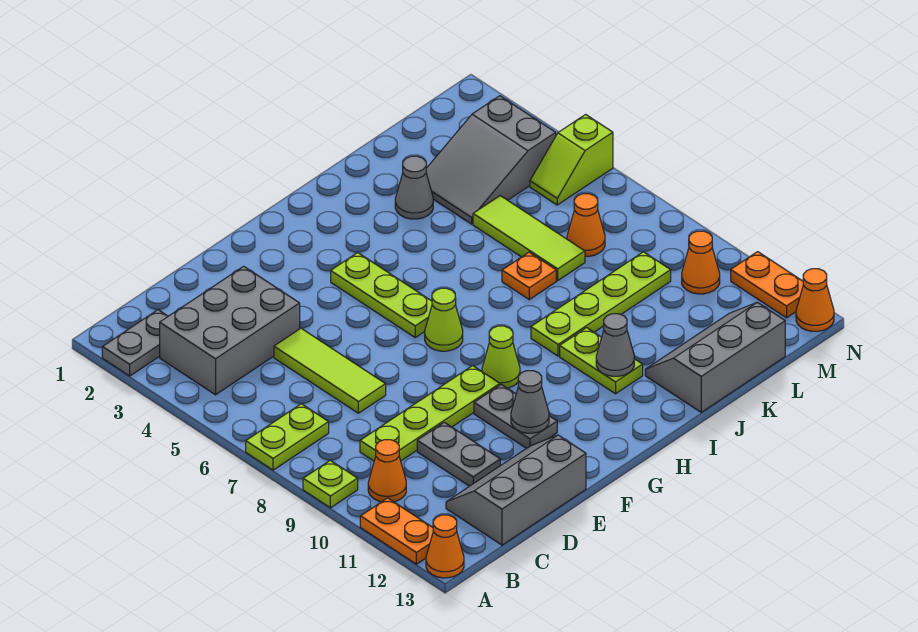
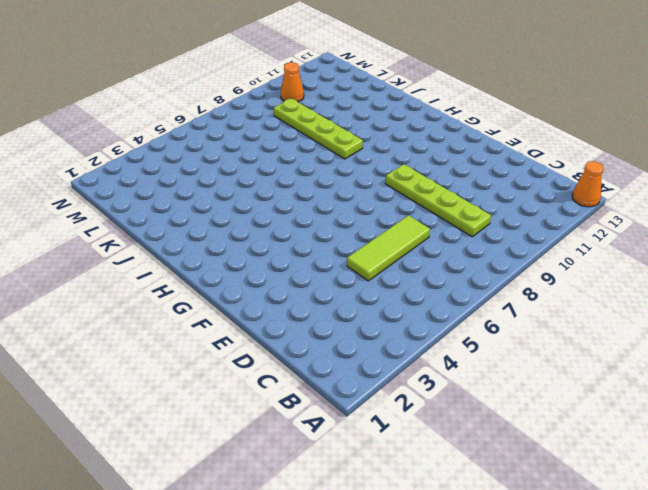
none -> grey 1x2 plate [102,310,168,376]
none -> lime 1x2 plate [246,404,329,470]
none -> lime 1x1 plate [303,460,358,508]

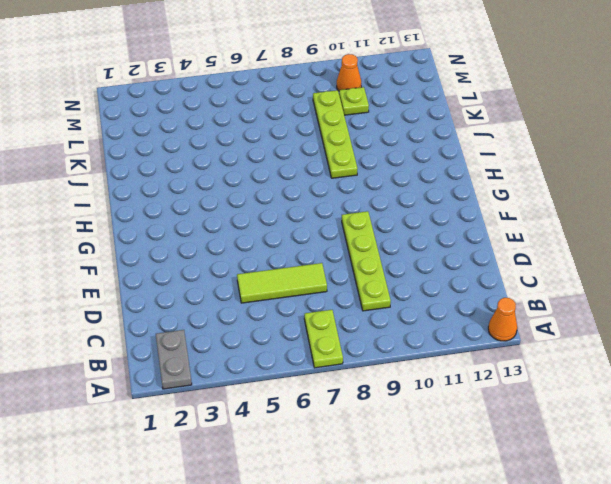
lime 1x1 plate [339,87,369,115] -> lime 1x1 plate moved to [303,460,358,508]
none -> orange 1x2 plate [360,498,433,564]
none -> grey 2x3 brick [160,266,300,395]
none -> orange 1x1 cone [368,440,406,502]

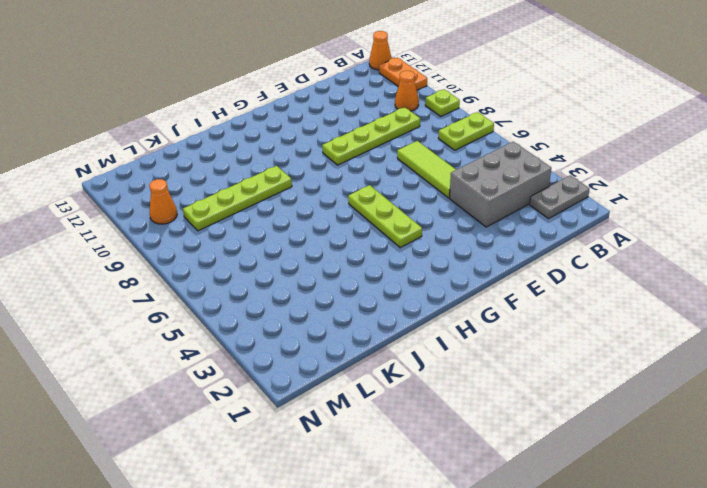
none -> grey 2x3 slope [446,435,586,545]
none -> grey 1x2 plate [417,422,500,486]
none -> grey 1x2 plate [474,384,557,448]

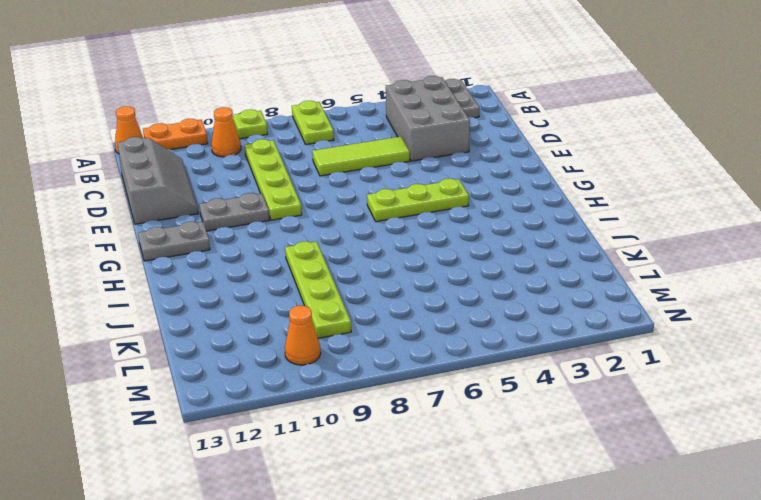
grey 1x2 plate [138,221,210,261] -> grey 1x2 plate moved to [417,422,500,486]
none -> lime 1x1 cone [425,288,463,351]
none -> lime 1x1 cone [482,326,520,388]
none -> lime 1x2 plate [560,328,643,394]

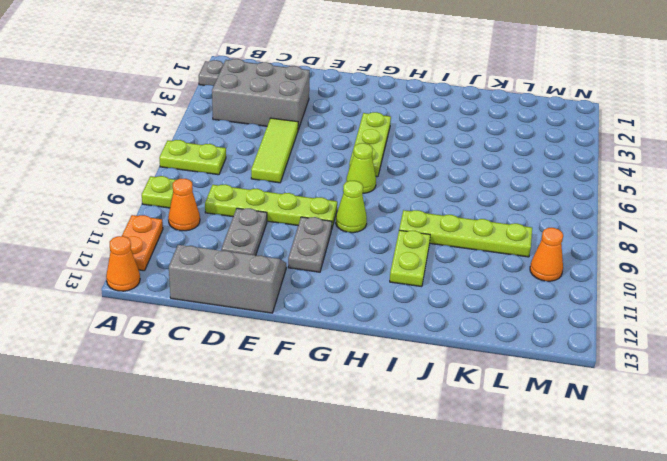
none -> grey 1x1 cone [395,156,433,219]
none -> orange 1x1 plate [502,252,556,299]
none -> grey 2x3 slope [645,302,785,412]

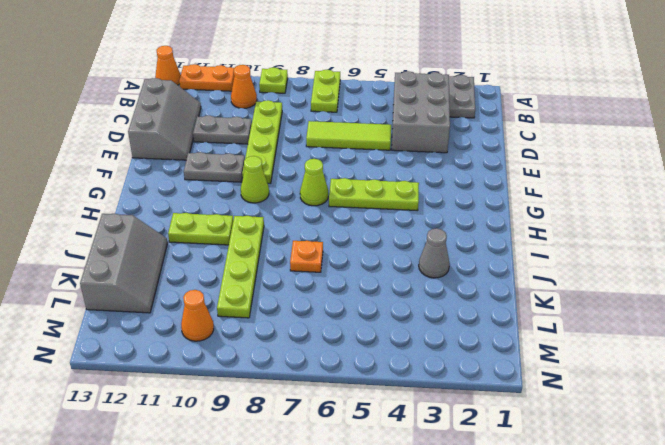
none -> grey 2x3 slope [426,96,556,224]
none -> lime 1x3 tile [473,196,585,280]
none -> orange 1x1 cone [567,194,605,256]

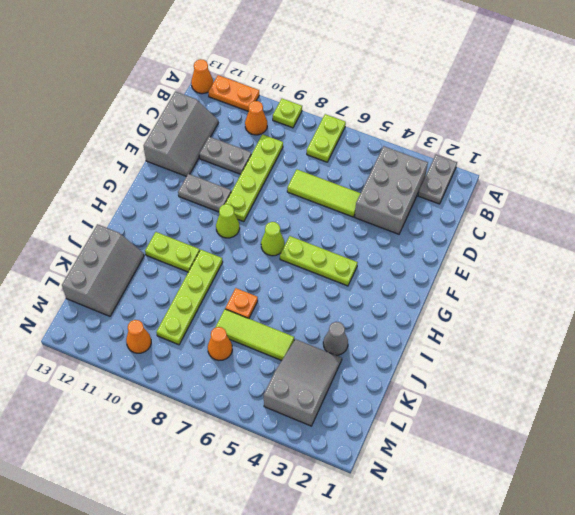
none -> lime 1x2 slope [530,114,613,205]
none -> orange 1x2 plate [731,252,803,318]
none -> orange 1x1 cone [796,269,834,331]

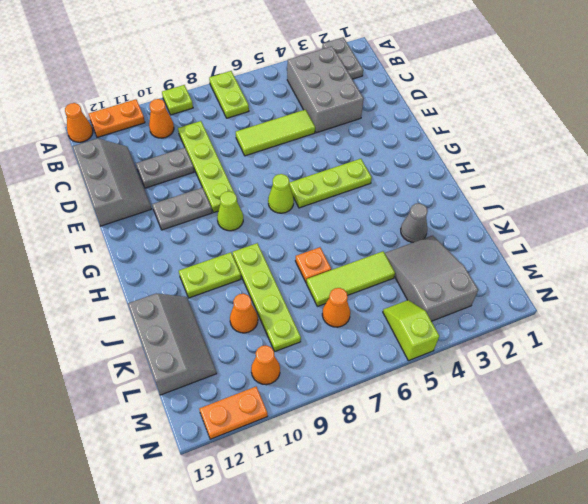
orange 1x1 cone [230,294,258,333] -> orange 1x1 cone moved to [796,269,834,331]
none -> grey 1x1 cone [511,371,549,433]
none -> grey 1x1 cone [596,314,634,376]

